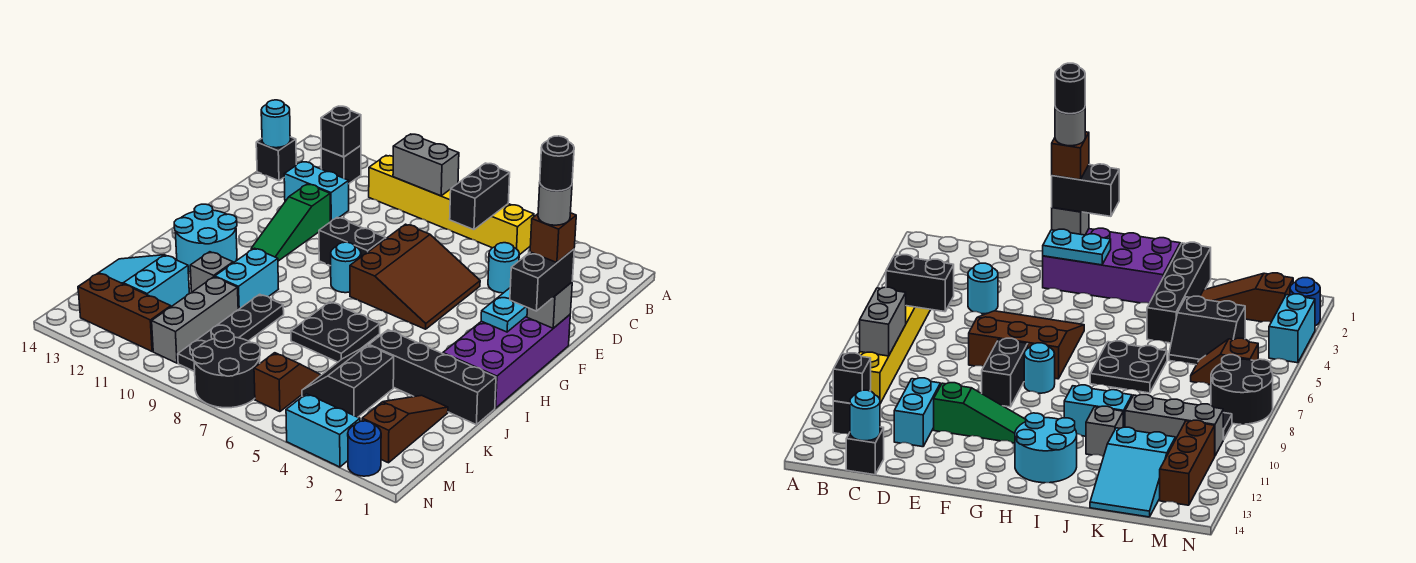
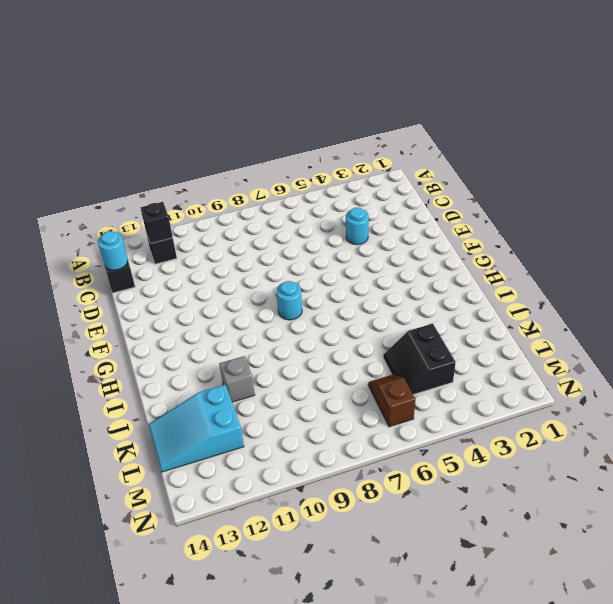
none -> yellow 1x6 brick [369,156,534,255]
none -> cyan 1x2 brick [284,162,349,222]
none -> brown 3x3 slope [350,224,480,329]
none -> green 1x3 slope [251,184,330,261]

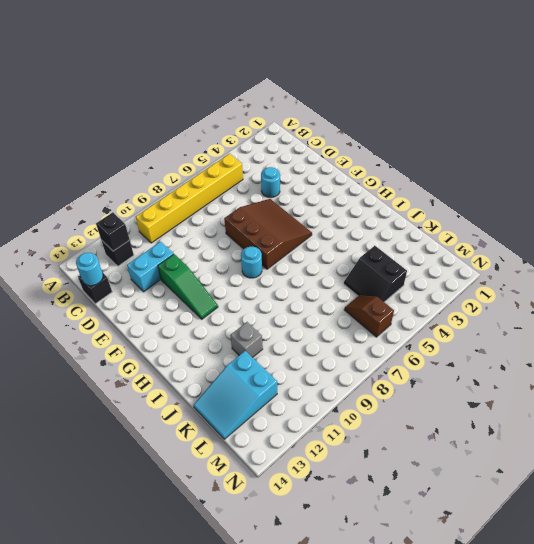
none -> purple 2x4 brick [443,315,570,408]
none -> black 1x2 brick [319,217,386,266]
none -> cyan 2x2 round brick [174,204,237,272]
none -> black 2x2 plate [291,302,380,362]

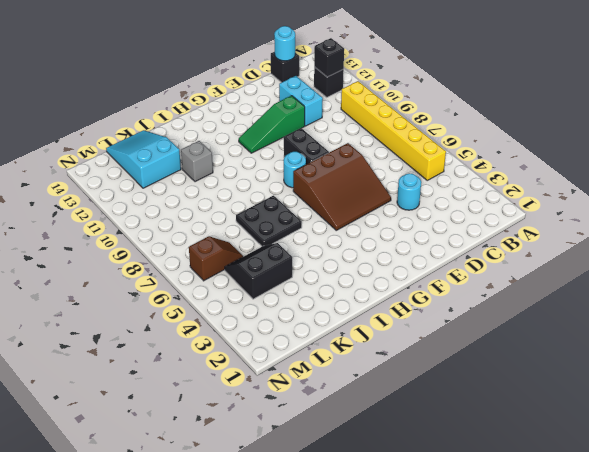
none -> purple 2x4 brick [443,315,570,408]
none -> cyan 2x2 round brick [174,204,237,272]
none -> cyan 1x2 brick [215,248,278,309]
none -> black 1x4 brick [369,330,496,425]

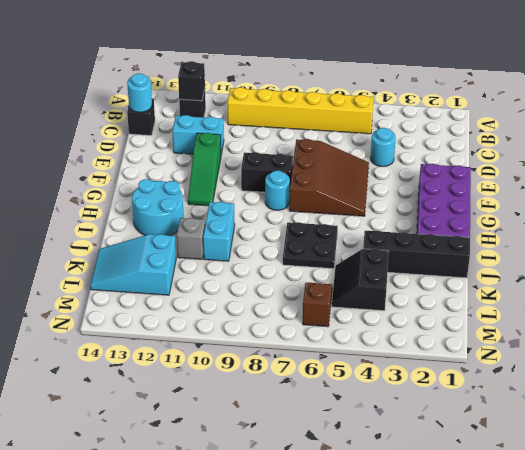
none -> black 1x4 plate [178,294,284,372]
none -> brown 1x3 slope [362,395,448,463]
none -> grey 1x3 brick [152,277,238,363]
none -> black 2x2 round brick [193,331,260,408]

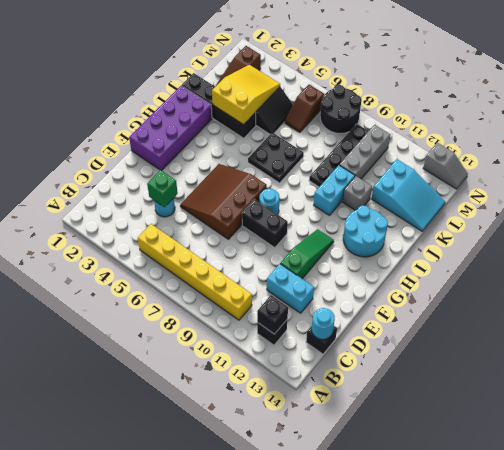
green 1x1 brick [147,170,178,207] -> none
yellow 2x3 slope [212,65,280,124] -> none
grey 1x2 slope [423,143,468,189] -> none
none -> brown 1x3 brick [78,273,171,351]
none -> blue 1x1 round brick [348,421,381,476]
none -> cyan 1x2 brick [286,394,360,467]
none -> black 1x2 brick [450,163,510,230]

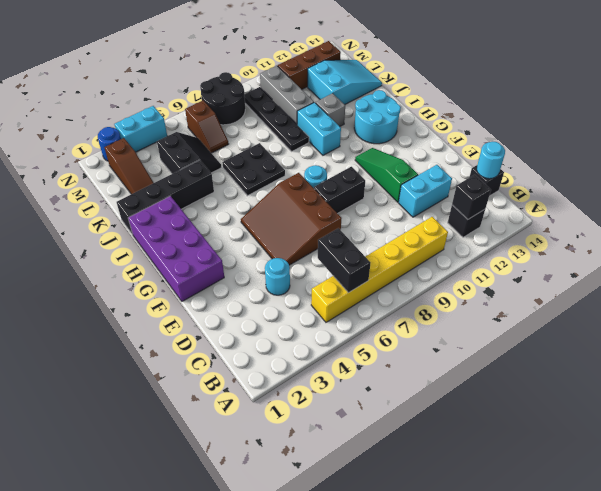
none -> grey 1x2 brick [393,134,459,196]
none -> grey 1x1 brick [527,282,572,328]
none -> cyan 1x2 plate [481,288,527,332]
none -> black 1x2 brick [510,249,574,311]

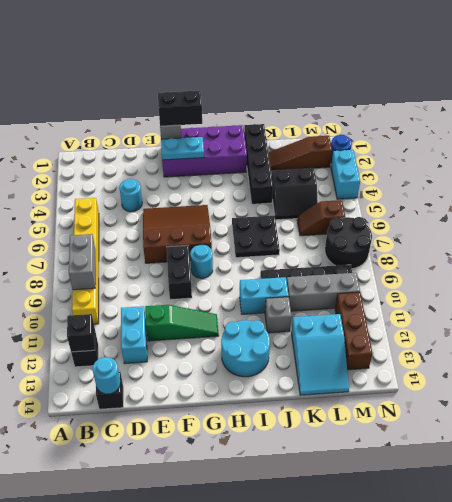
none -> black 1x2 brick [450,163,510,230]
none -> brown 1x1 brick [530,213,576,263]
none -> grey 1x1 round brick [538,184,572,225]
none -> black 1x1 round brick [540,136,574,191]

